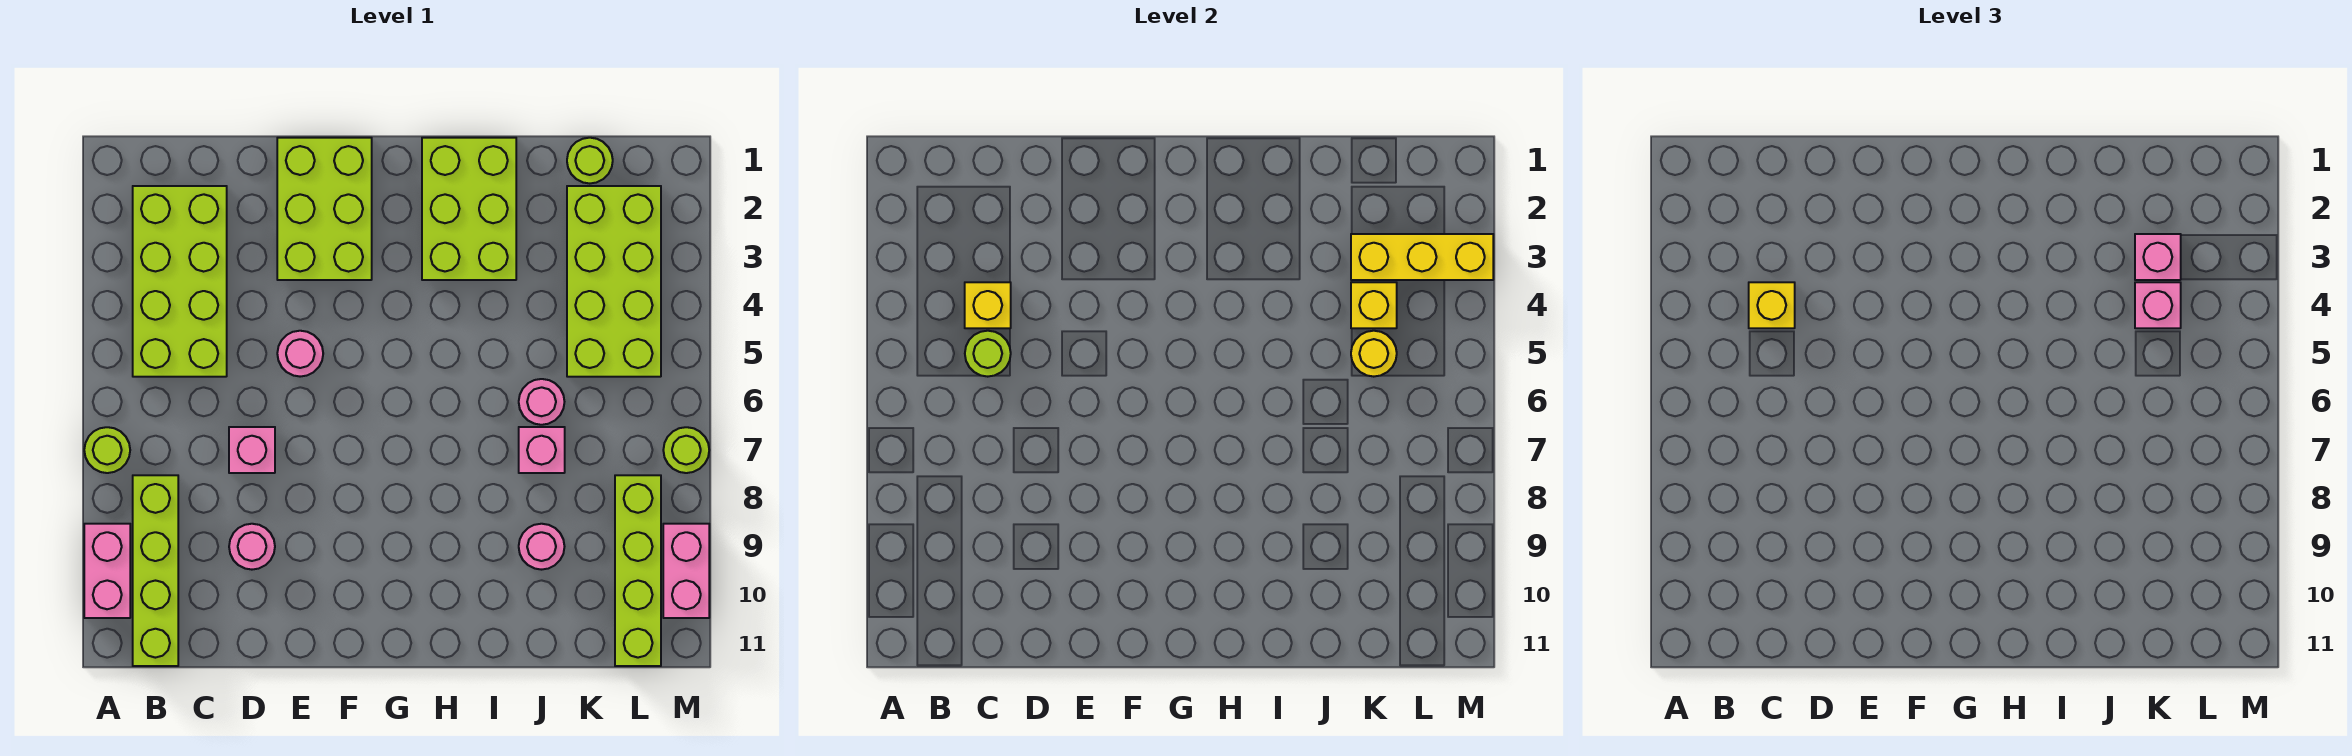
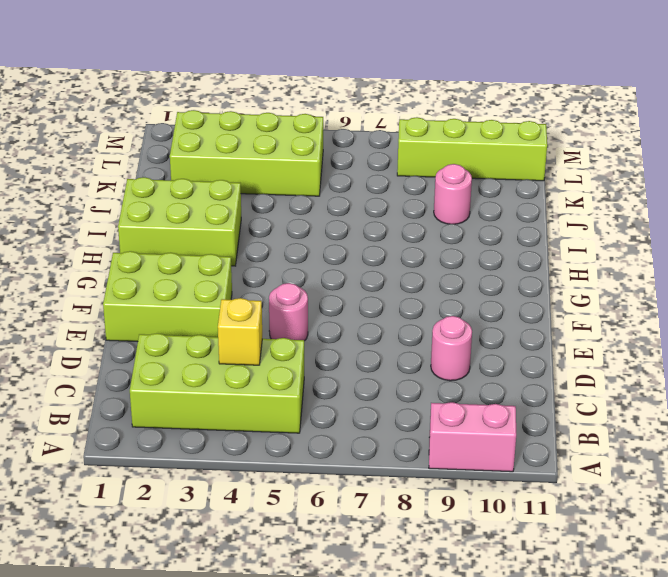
none -> lime 1x1 round brick [84,427,130,473]
none -> lime 1x4 brick [133,475,178,666]
none -> pink 1x1 brick [229,427,275,473]

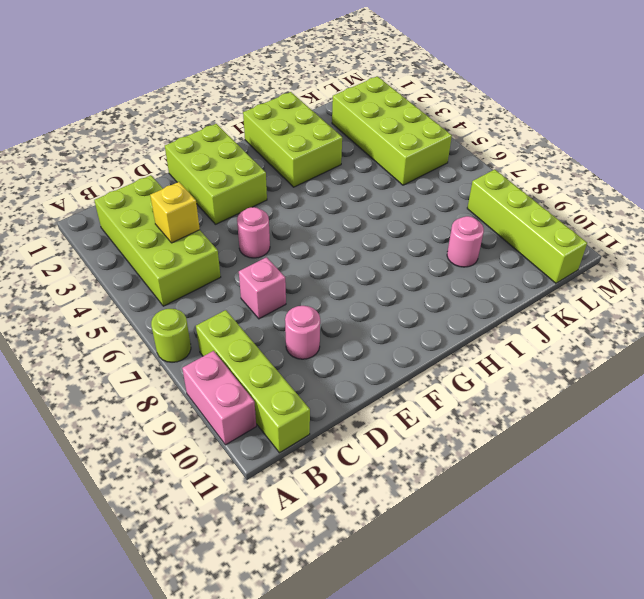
none -> pink 1x1 round brick [519,379,564,425]
none -> pink 1x1 brick [519,427,565,473]
none -> lime 1x1 round brick [567,138,613,184]

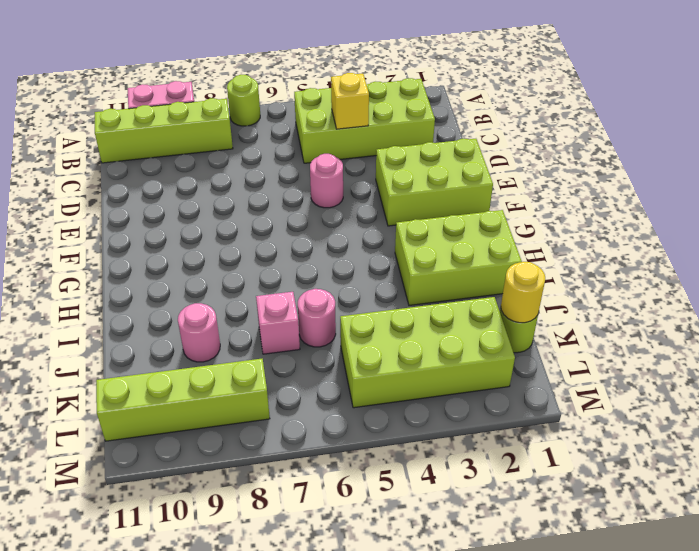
yellow 1x1 round brick [501,262,545,323] -> yellow 1x1 round brick moved to [1351,331,1397,377]
none -> pink 1x1 brick [229,427,275,473]
none -> pink 1x1 round brick [229,524,275,570]
none -> lime 1x1 round brick [663,427,709,473]

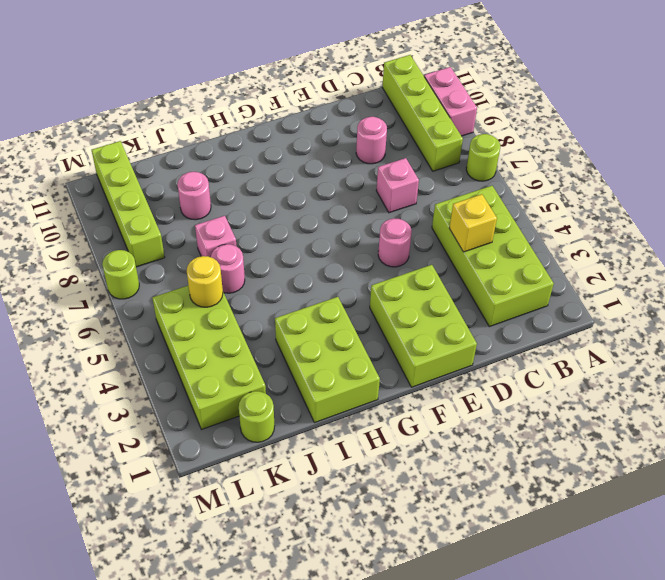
none -> pink 1x2 brick [663,524,709,618]
none -> lime 1x1 round brick [965,331,1011,377]
none -> yellow 1x3 brick [1351,234,1493,280]

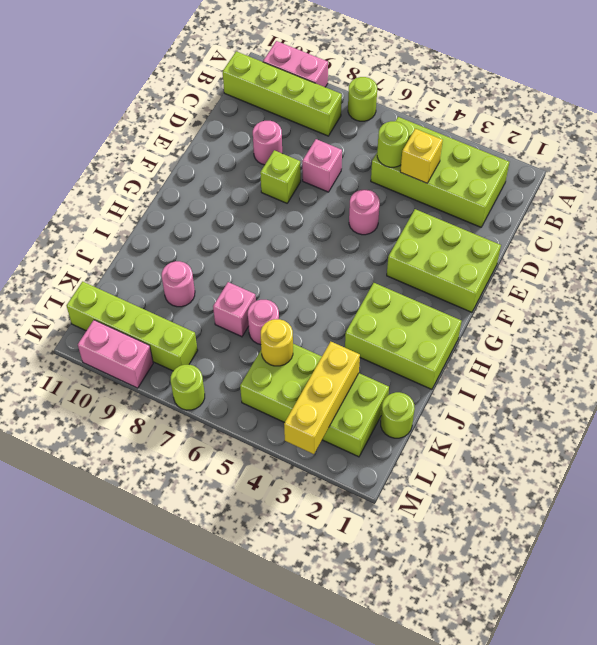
lime 1x1 brick [260,150,301,203] -> none
none -> yellow 1x1 brick [1351,282,1397,328]
none -> yellow 1x1 brick [1749,282,1795,328]
none -> pink 1x1 brick [2135,234,2181,280]

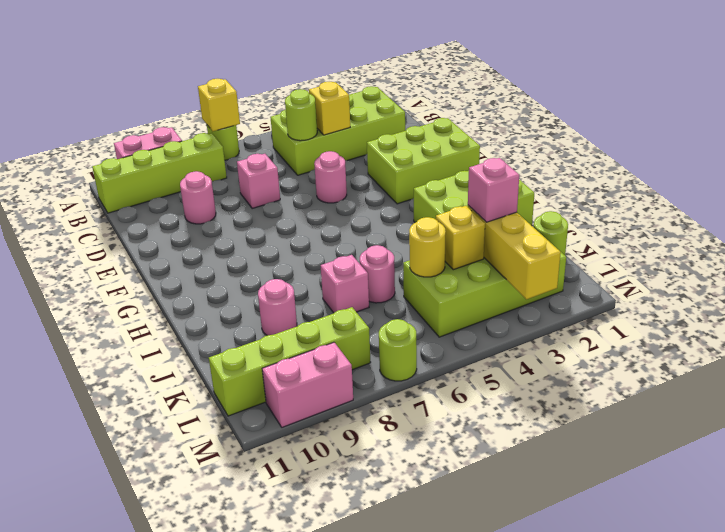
yellow 1x1 brick [198,79,240,131] -> yellow 1x1 brick moved to [1749,282,1795,328]
none -> pink 1x1 brick [2135,282,2181,328]

